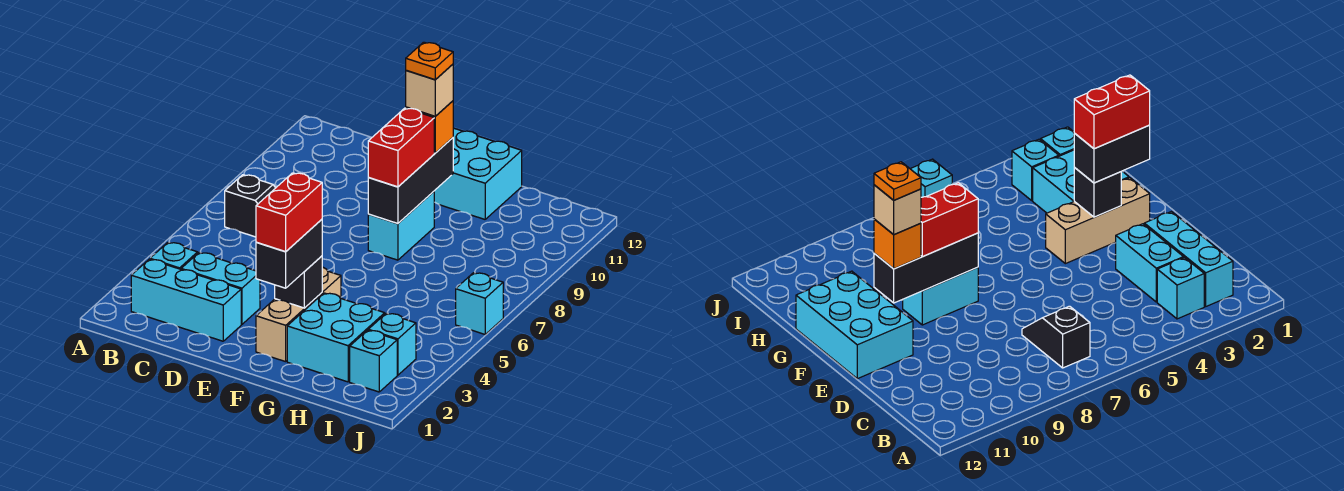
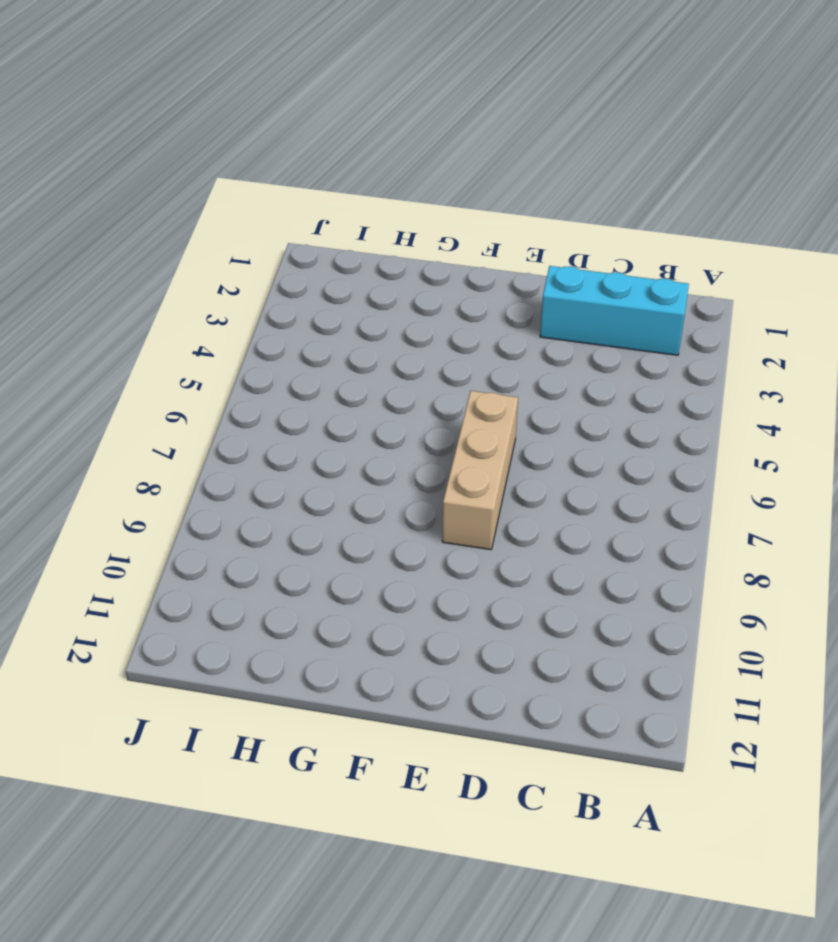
tan 1x3 brick [442,391,518,550] -> tan 1x3 brick moved to [256,267,341,362]
none -> cyan 1x1 brick [150,242,198,269]
none -> black 1x2 slope [225,175,275,237]
none -> cyan 1x2 brick [181,253,260,324]

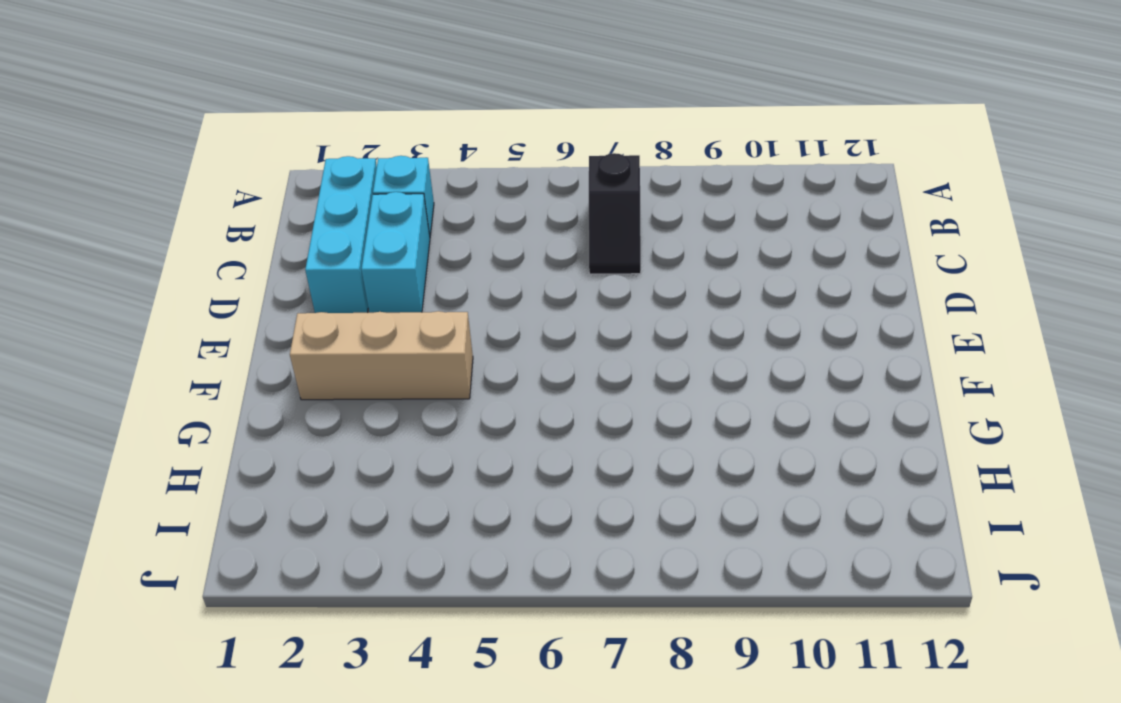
none -> cyan 2x3 brick [434,128,522,219]
none -> cyan 1x2 brick [368,191,434,260]
none -> cyan 2x2 brick [287,293,385,382]

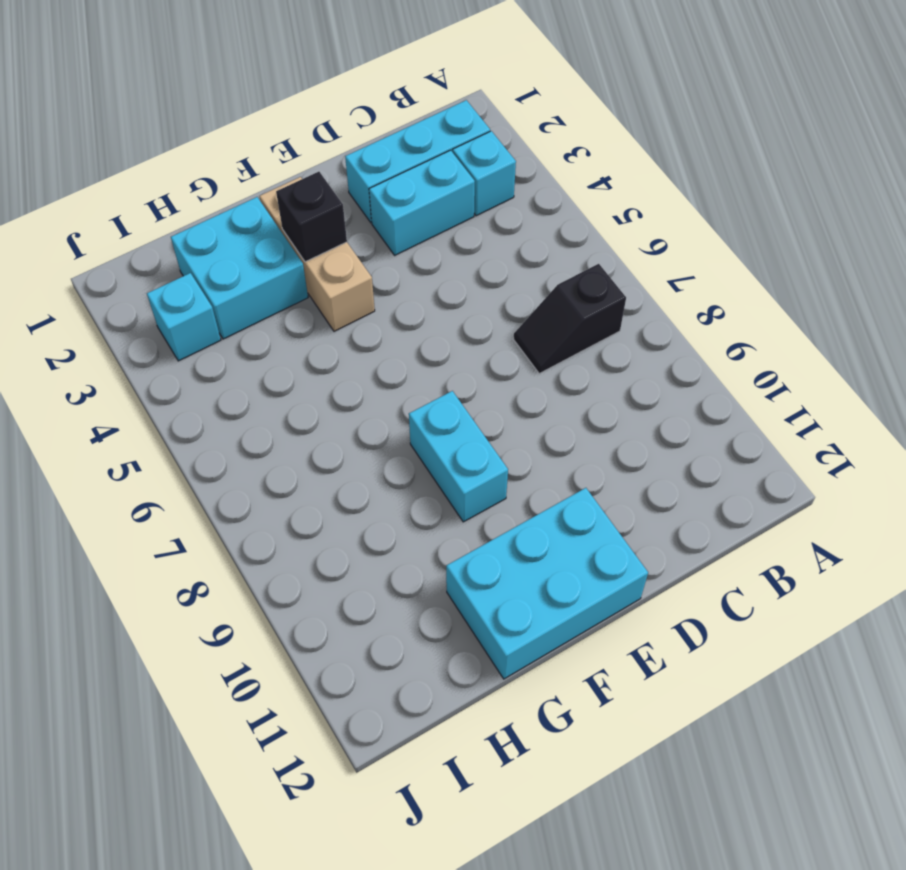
none -> cyan 1x1 brick [350,330,397,392]
none -> cyan 1x1 brick [456,273,503,334]
none -> black 1x3 brick [368,138,453,224]

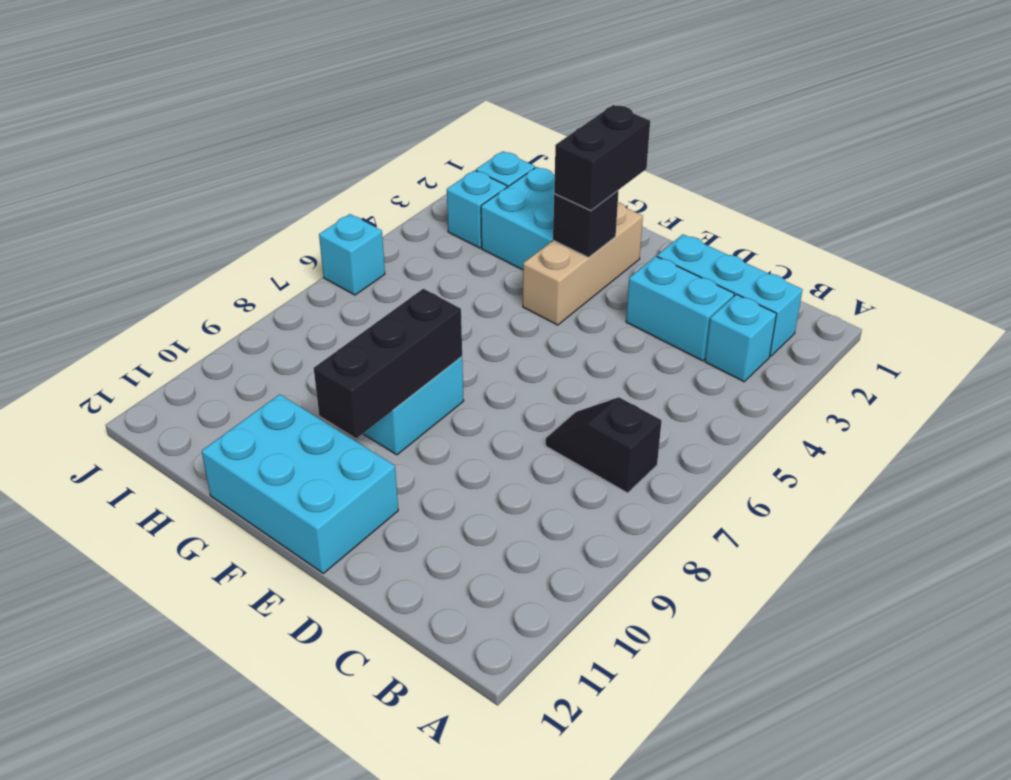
none -> red 1x2 brick [368,108,434,187]
none -> orange 1x1 brick [406,101,453,153]
none -> red 1x2 brick [256,173,322,252]

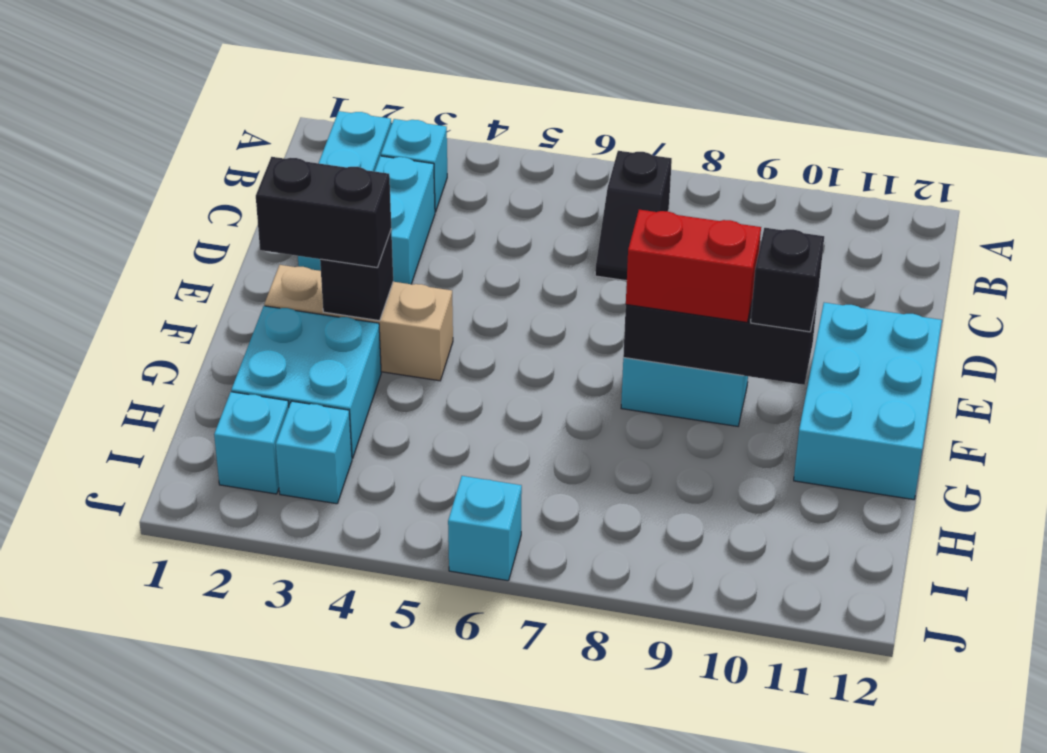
black 1x1 brick [751,228,824,332] -> orange 1x1 brick [406,101,453,153]
none -> red 1x2 brick [256,173,322,252]
none -> tan 1x1 brick [406,64,453,116]
none -> orange 1x1 plate [406,42,453,80]

